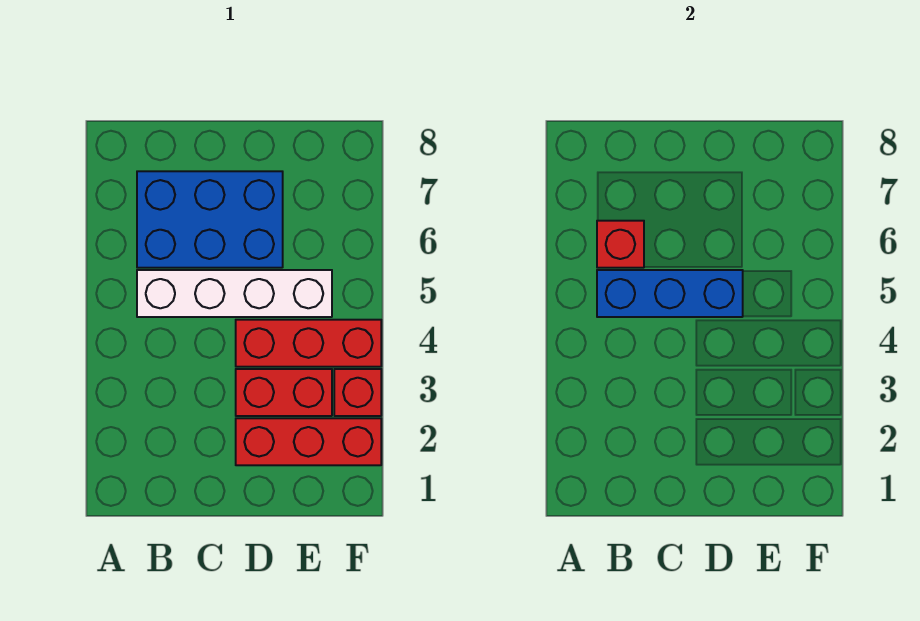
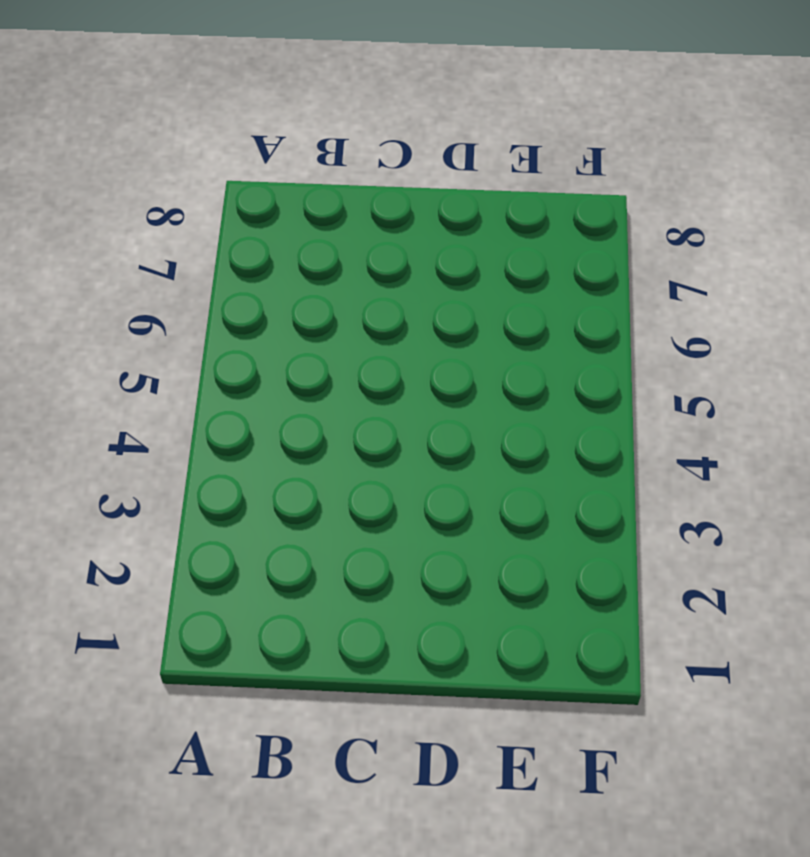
none -> white 1x4 brick [137,270,332,317]
none -> blue 2x3 brick [137,171,283,268]

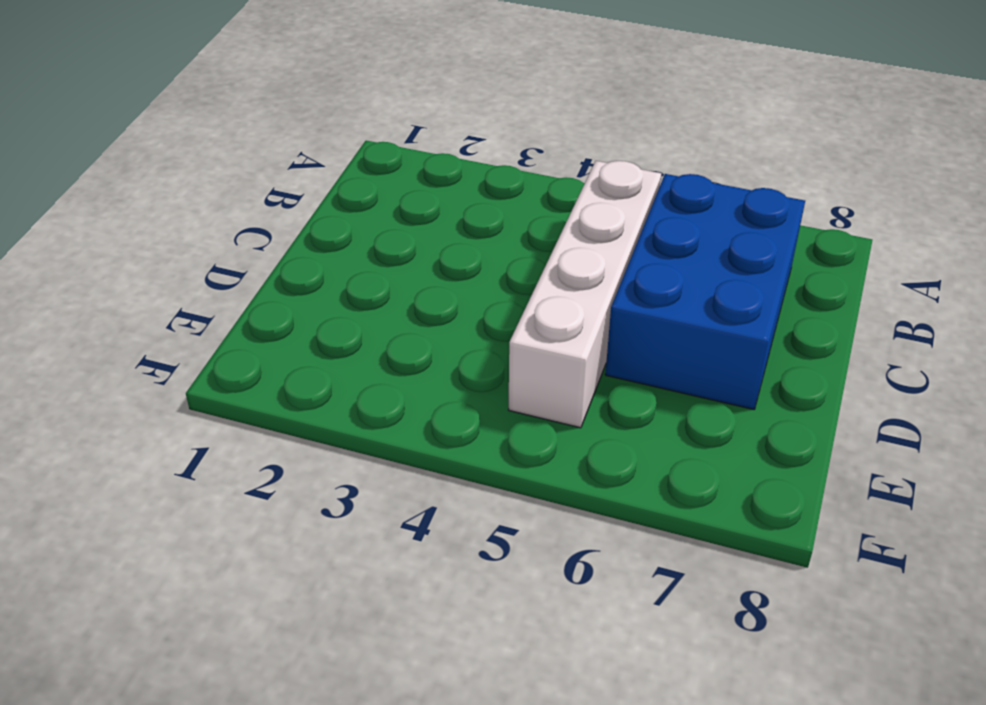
none -> red 1x3 brick [236,418,381,465]
none -> red 1x2 brick [236,369,332,416]

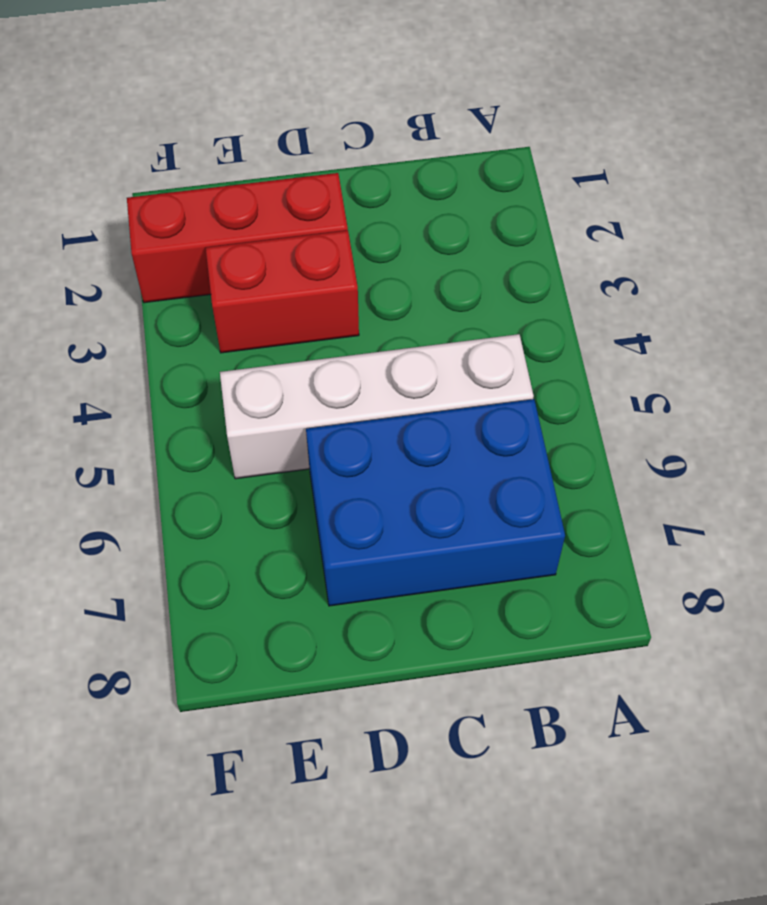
none -> red 1x3 brick [236,320,381,367]
none -> red 1x1 brick [334,369,381,416]

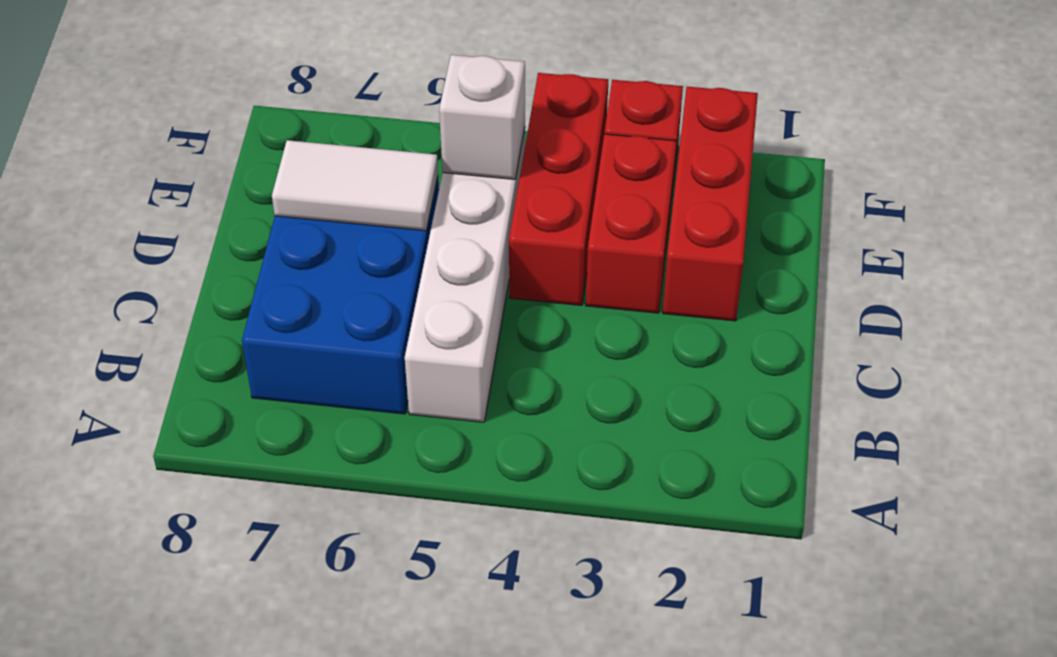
white 1x2 tile [272,140,438,231] -> none
white 1x1 brick [439,55,525,179] -> none
none -> blue 1x3 brick [597,270,743,317]
none -> red 1x1 brick [597,221,644,268]

